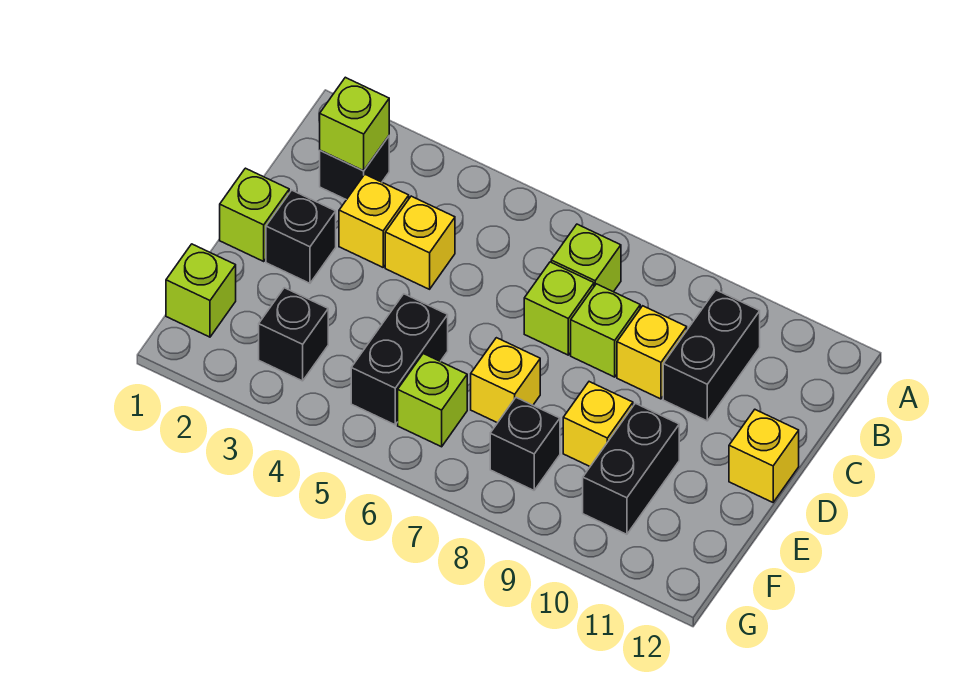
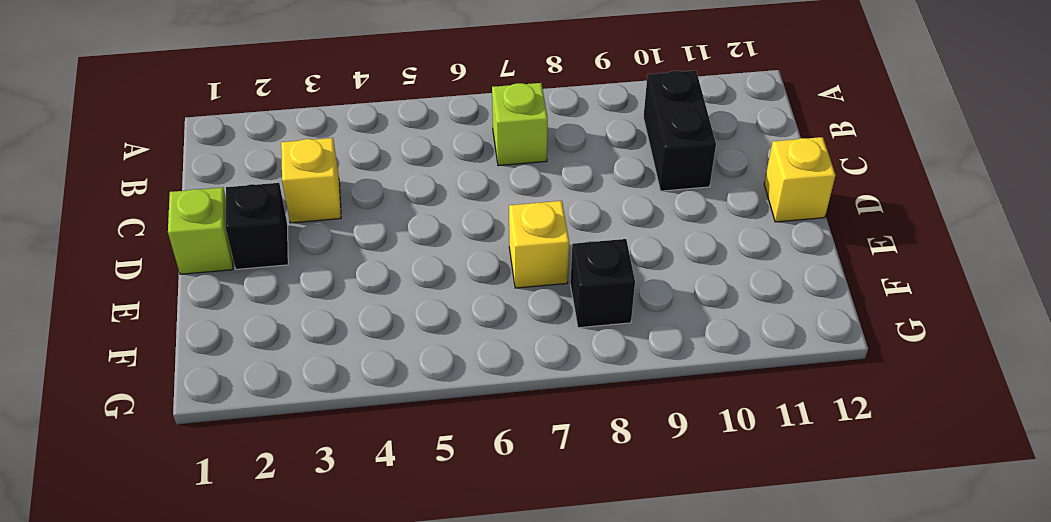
none -> black 1x1 brick [320,136,389,200]
none -> yellow 1x1 brick [385,196,455,289]
none -> lime 1x1 brick [524,262,594,355]

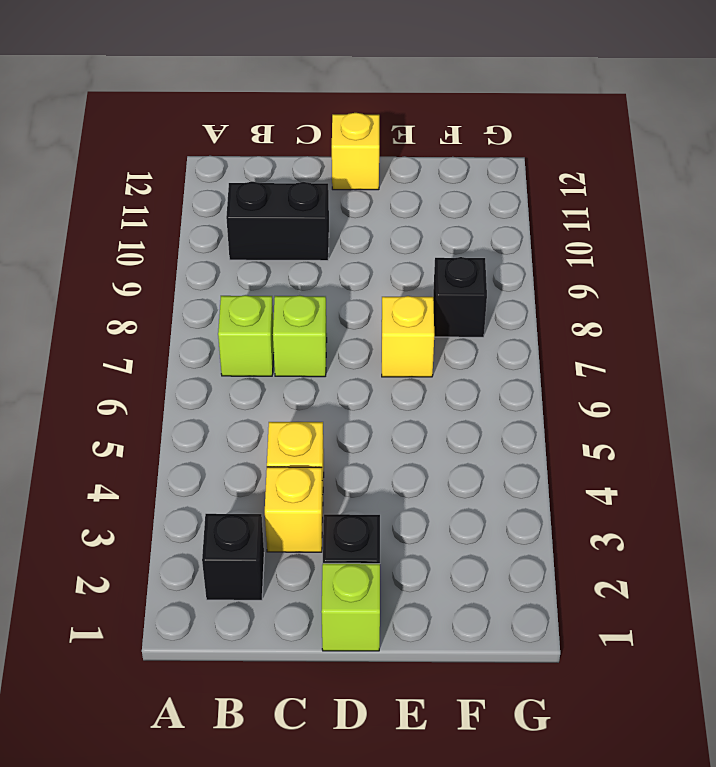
none -> lime 1x1 brick [571,284,640,377]
none -> yellow 1x1 brick [617,306,687,399]
none -> black 1x2 brick [351,294,448,425]

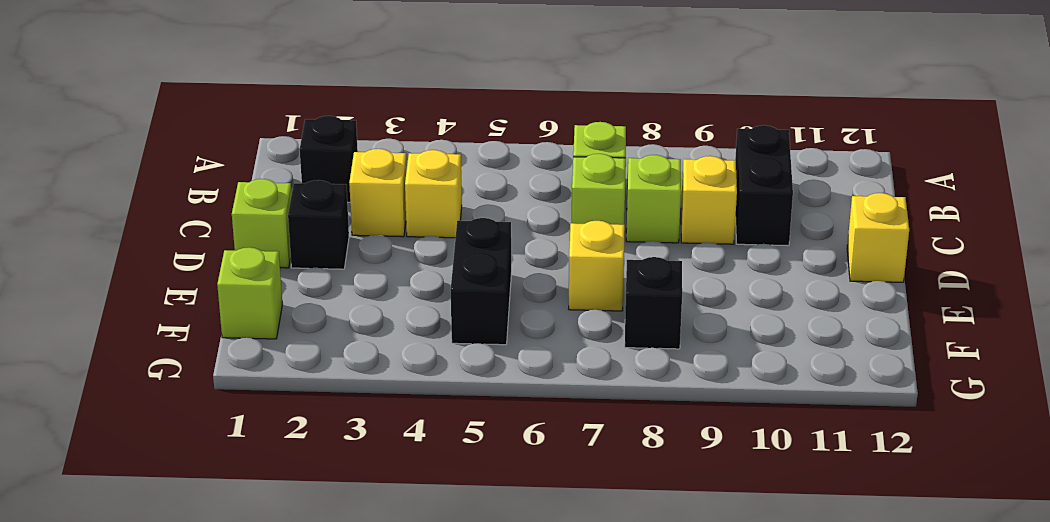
none -> yellow 1x1 brick [563,382,633,466]
none -> black 1x2 brick [583,403,679,534]
none -> black 1x1 brick [259,288,328,381]

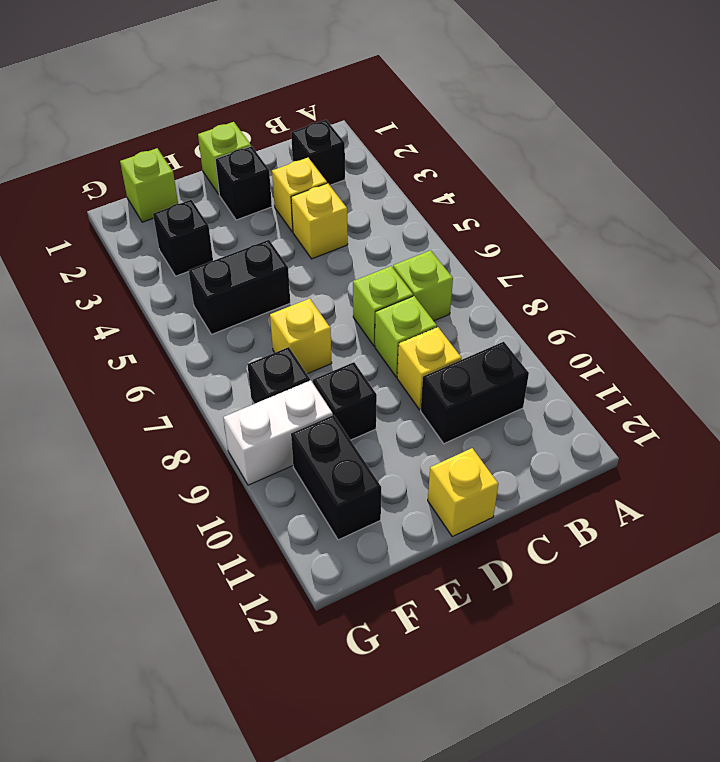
black 1x1 brick [313,362,377,440] -> yellow 1x1 brick [563,382,633,466]
white 1x2 brick [223,380,333,485] -> none
black 1x2 brick [291,415,381,540] -> black 1x2 brick turned to [583,403,679,534]
none -> lime 1x1 brick [398,354,467,447]
none -> lime 1x1 brick [320,77,389,171]

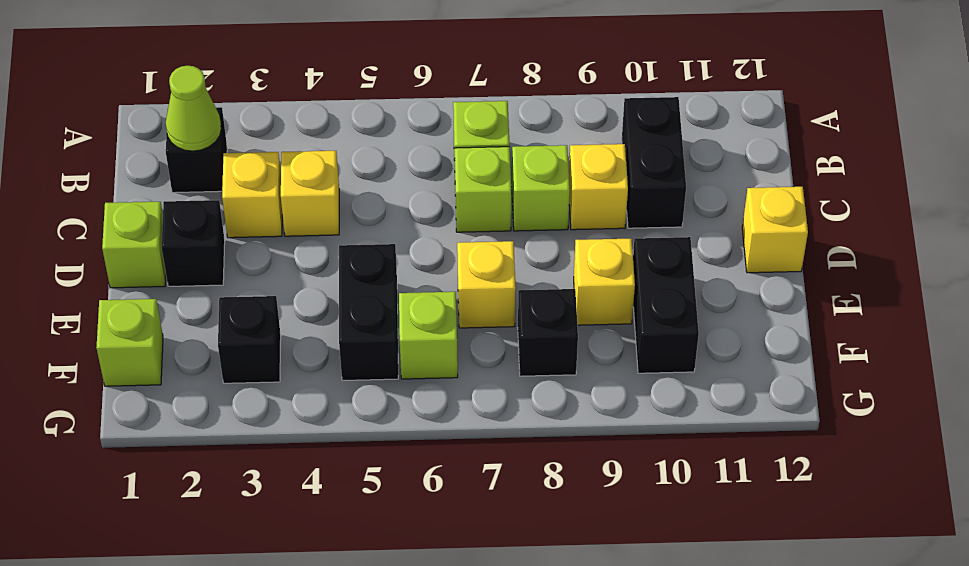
lime 1x1 cone [166,66,221,151] -> lime 1x1 brick [320,77,389,171]

